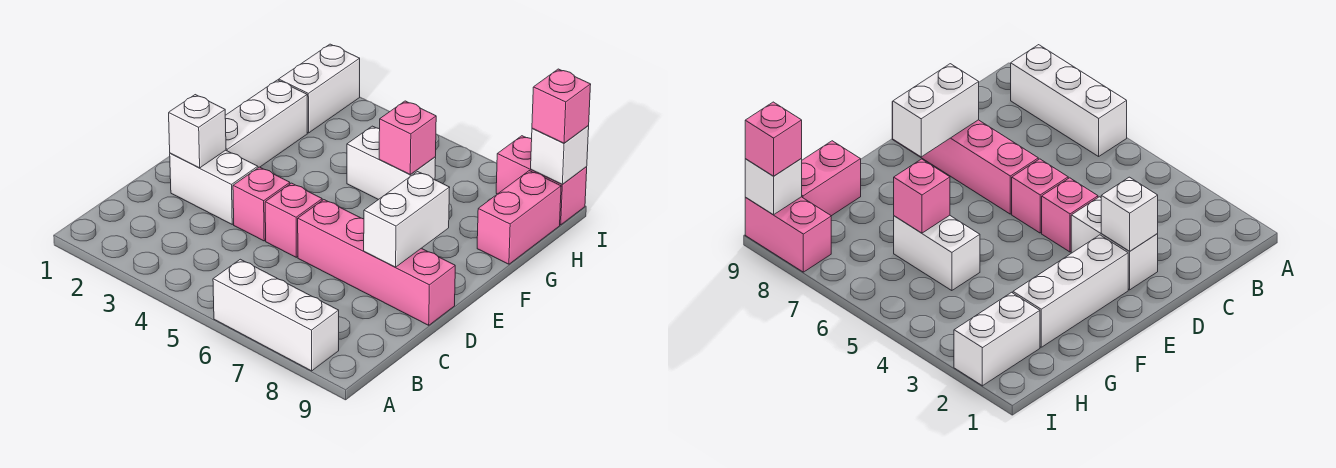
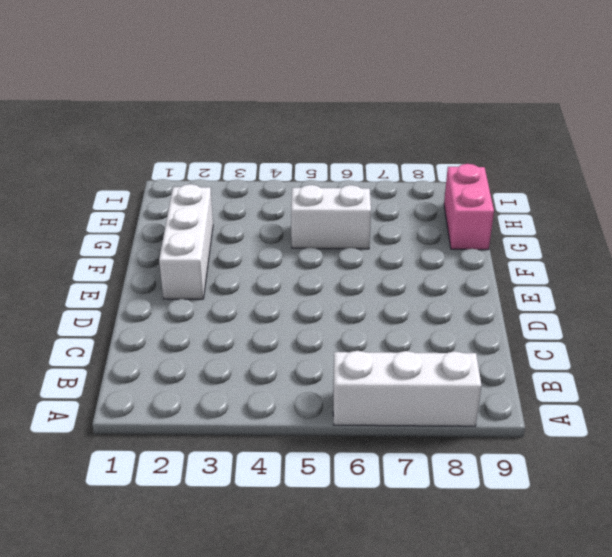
none -> white 1x2 brick [170,150,258,224]
none -> pink 1x1 brick [233,167,290,241]
none -> pink 1x1 brick [265,183,322,257]

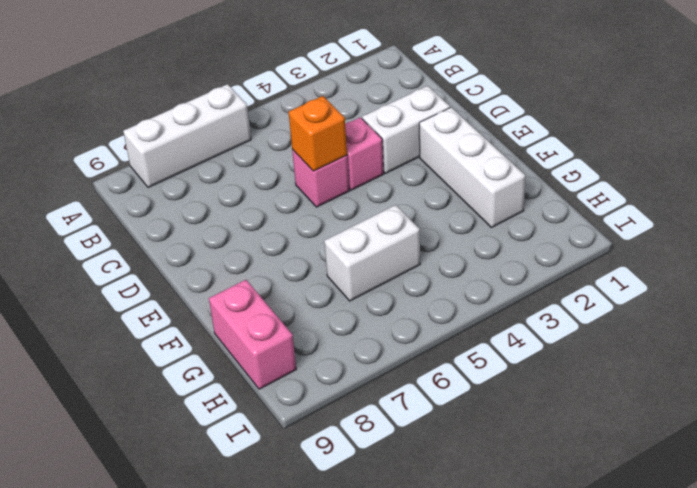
orange 1x1 brick [289,96,347,171] -> none
none -> pink 1x4 brick [298,200,455,325]
none -> white 1x2 brick [279,44,360,133]
none -> pink 1x2 brick [496,136,587,225]

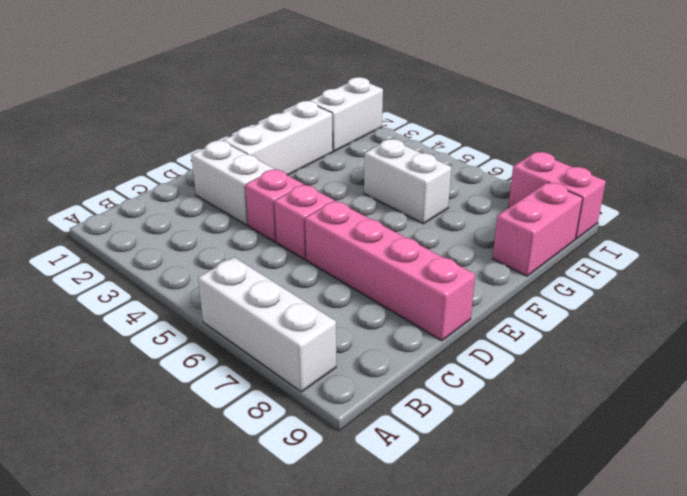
none -> white 1x1 brick [169,95,226,168]
none -> white 1x2 brick [364,172,450,267]
none -> pink 1x1 brick [379,101,436,175]

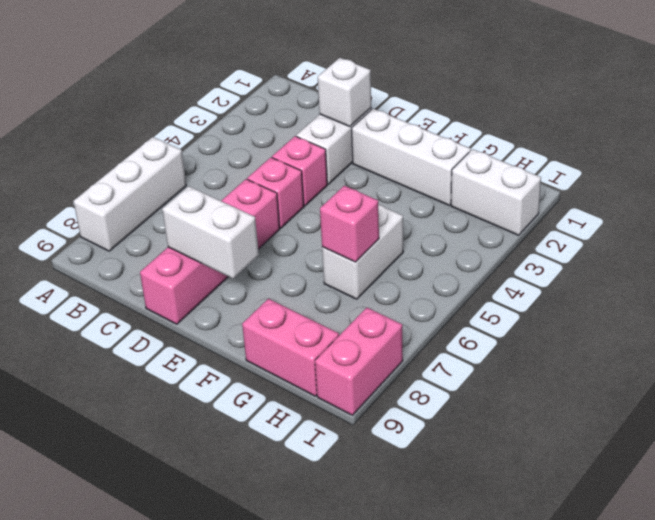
none -> white 1x1 brick [531,126,589,184]
none -> pink 1x1 brick [532,69,591,143]

